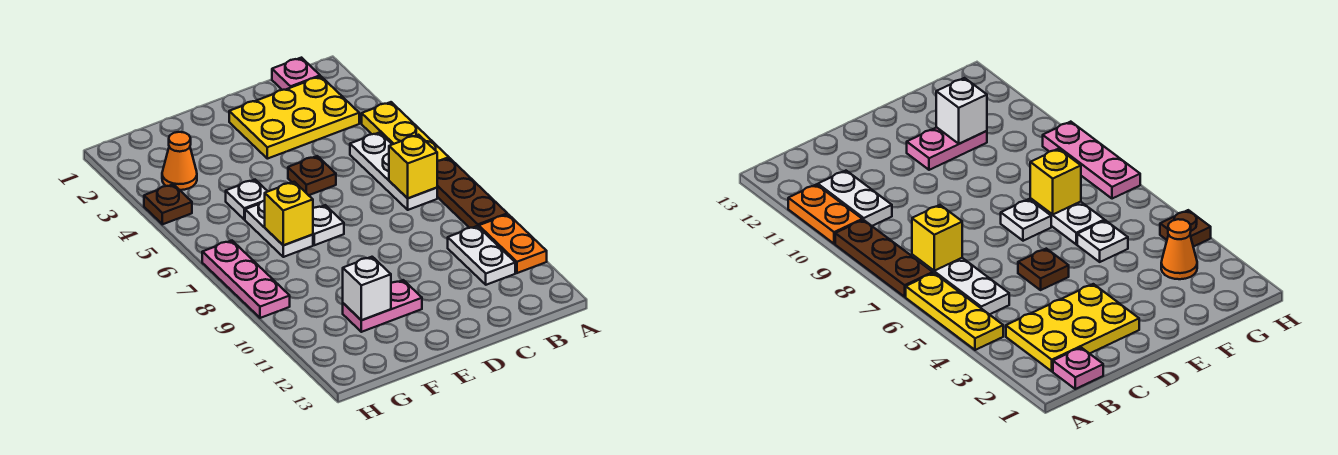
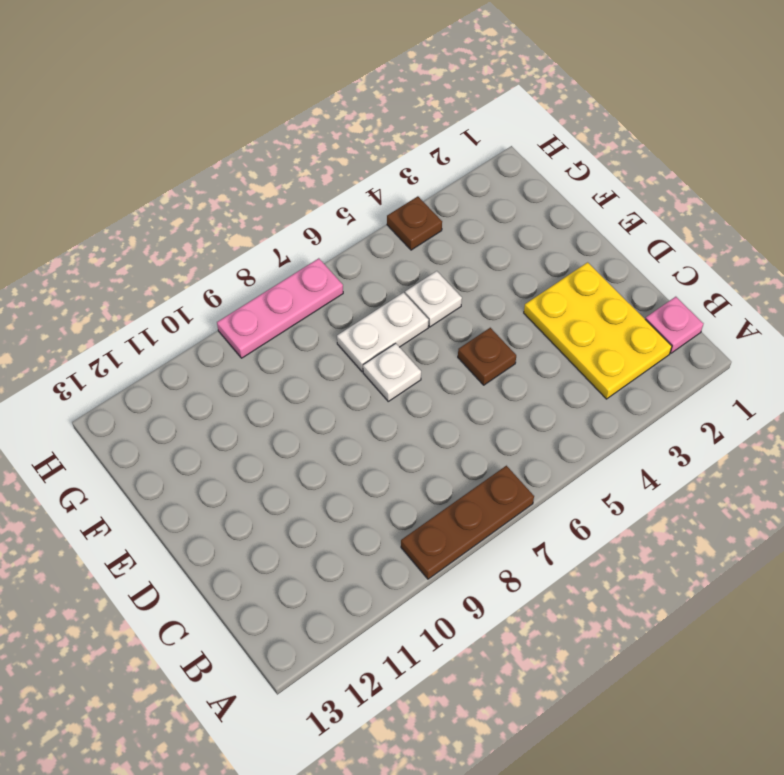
none -> yellow 1x3 plate [362,102,449,161]
none -> orange 1x2 plate [479,214,547,273]
none -> white 1x3 plate [350,133,437,210]

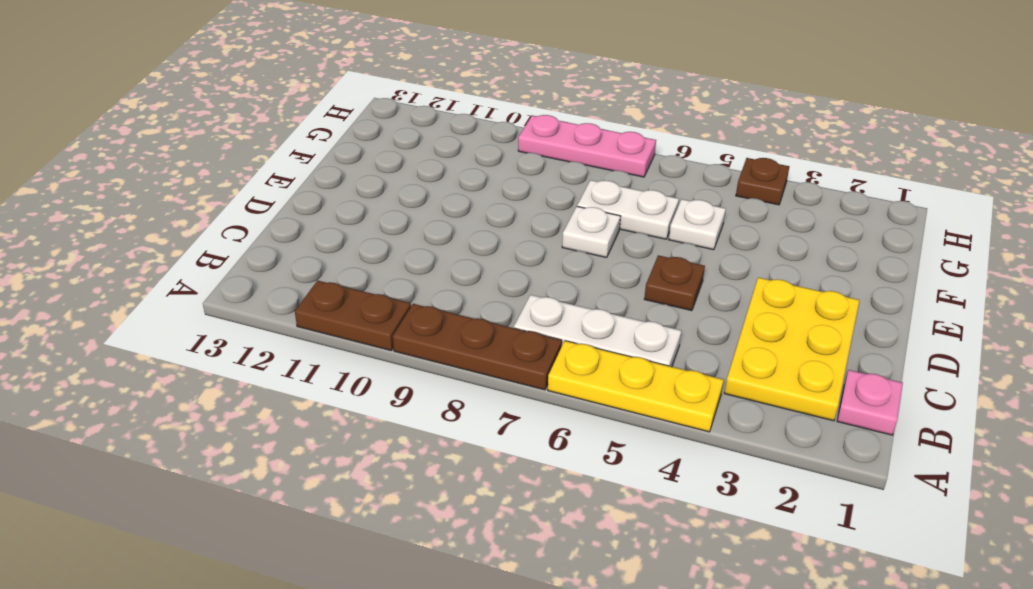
brown 1x2 plate [295,280,411,351] -> orange 1x2 plate [479,214,547,273]
none -> white 1x2 plate [448,226,515,285]
none -> pink 1x2 plate [343,280,422,332]
none -> orange 1x1 cone [162,132,197,190]

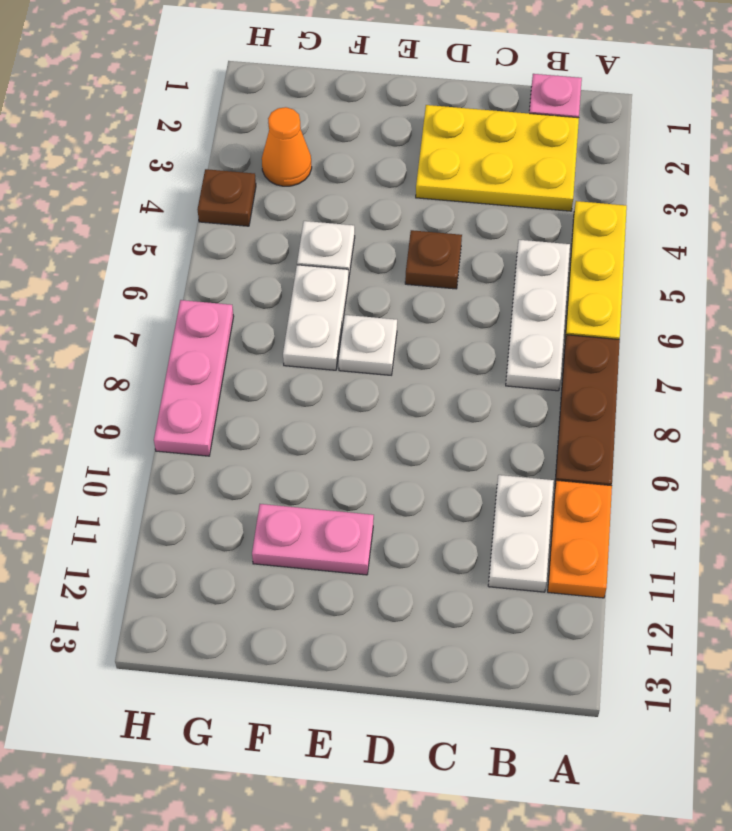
none -> yellow 1x1 brick [389,135,437,198]
none -> yellow 1x1 brick [265,182,313,245]
none -> white 1x1 brick [343,257,391,320]

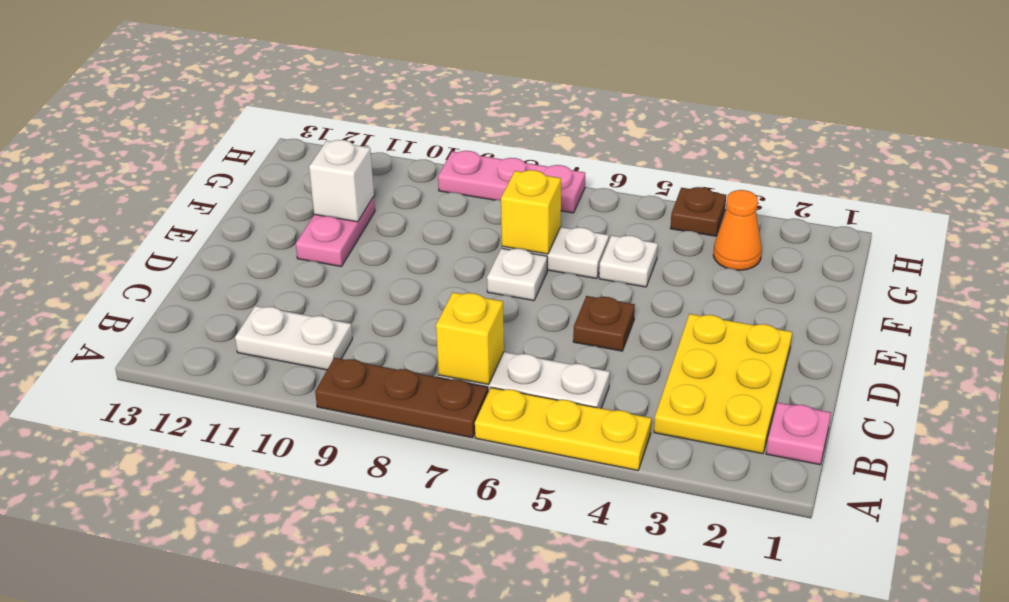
none -> orange 1x2 plate [479,214,547,273]

